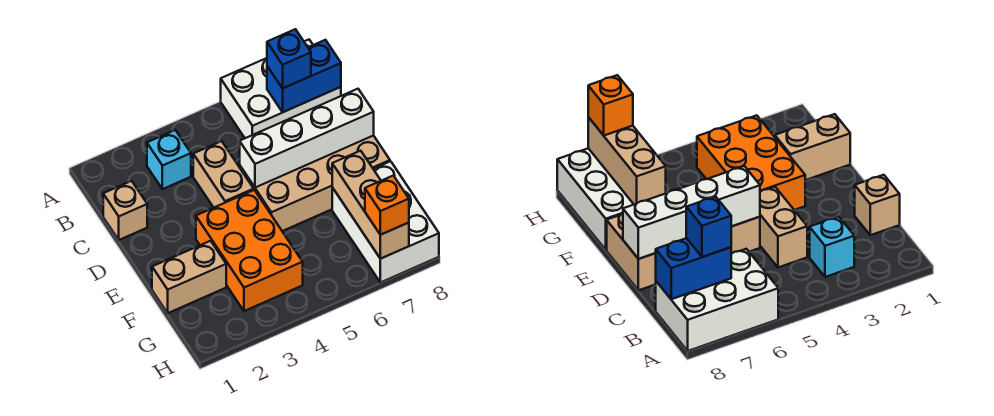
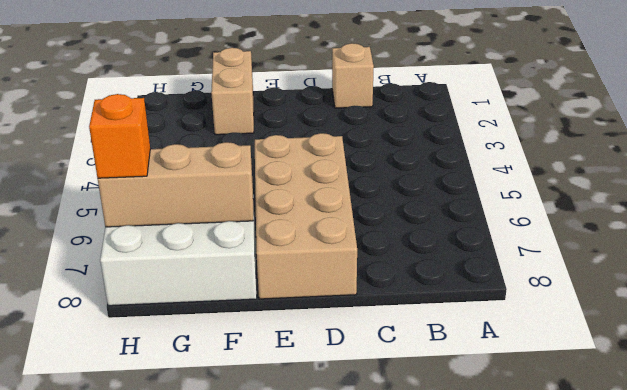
none -> white 2x3 brick [221,40,341,138]
none -> cyan 1x1 brick [147,130,191,189]
none -> tan 1x2 brick [193,141,254,208]

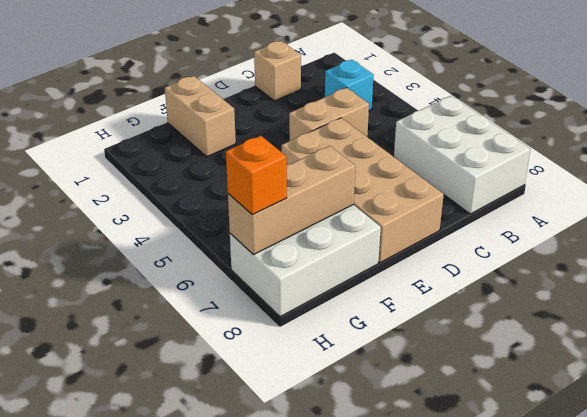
none -> orange 2x3 brick [196,190,303,311]
none -> blue 1x2 brick [267,40,341,112]
none -> white 1x4 brick [240,89,374,188]

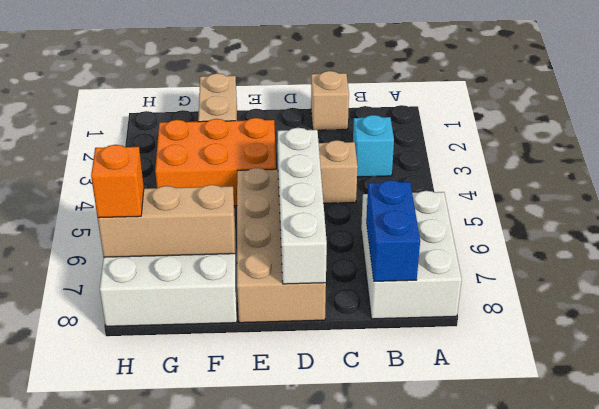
none -> blue 1x1 brick [267,29,311,88]

